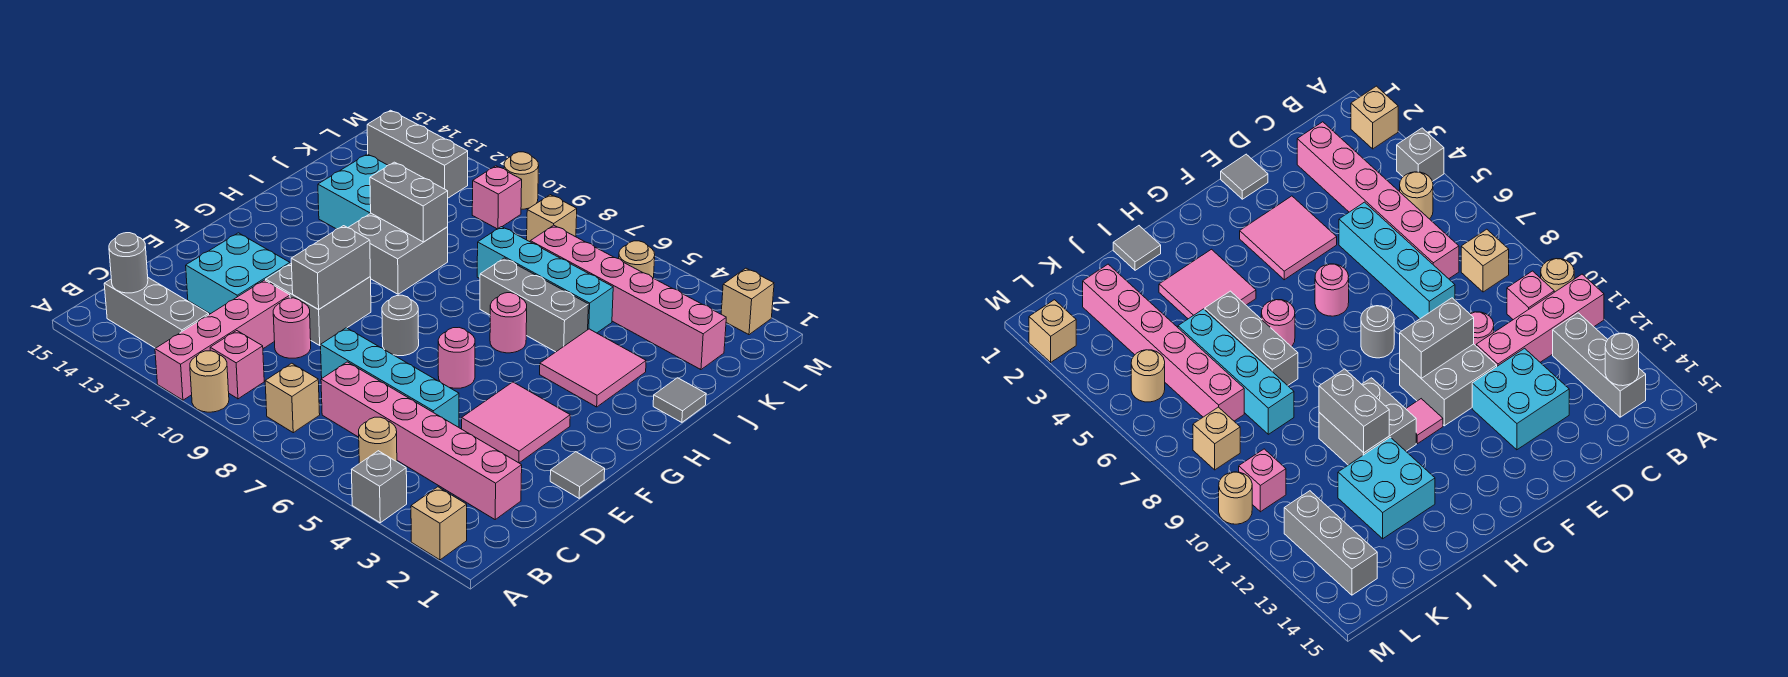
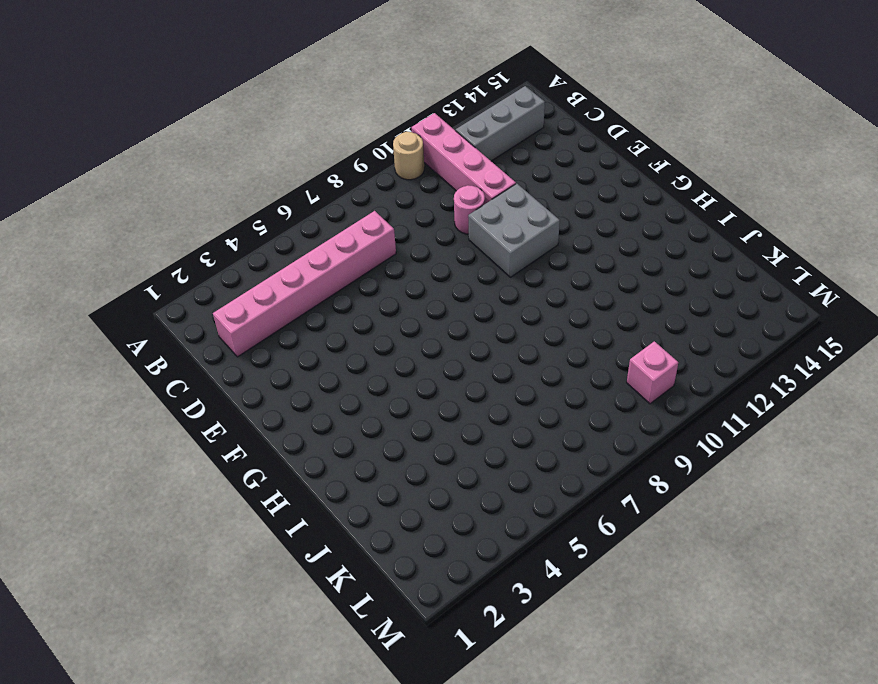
none -> tan 1x1 brick [411,487,467,560]
none -> grey 1x1 brick [351,451,407,523]
none -> tan 1x1 round brick [359,417,397,464]
none -> tan 1x1 brick [265,363,320,433]

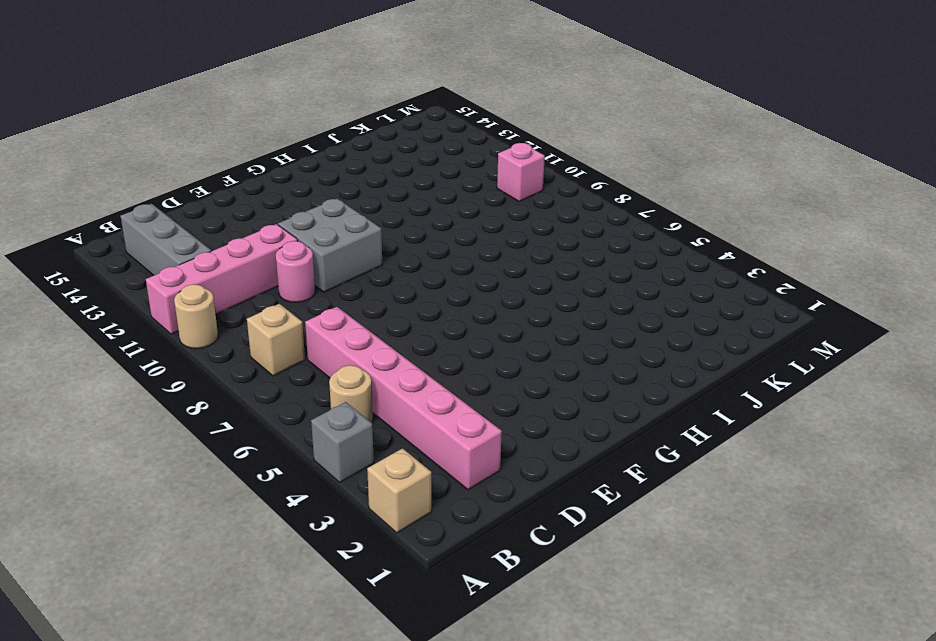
none -> pink 1x1 brick [210,331,264,399]
none -> cyan 1x4 brick [321,328,459,427]
none -> cyan 2x2 brick [186,233,290,314]
none -> grey 1x1 tile [550,452,605,498]

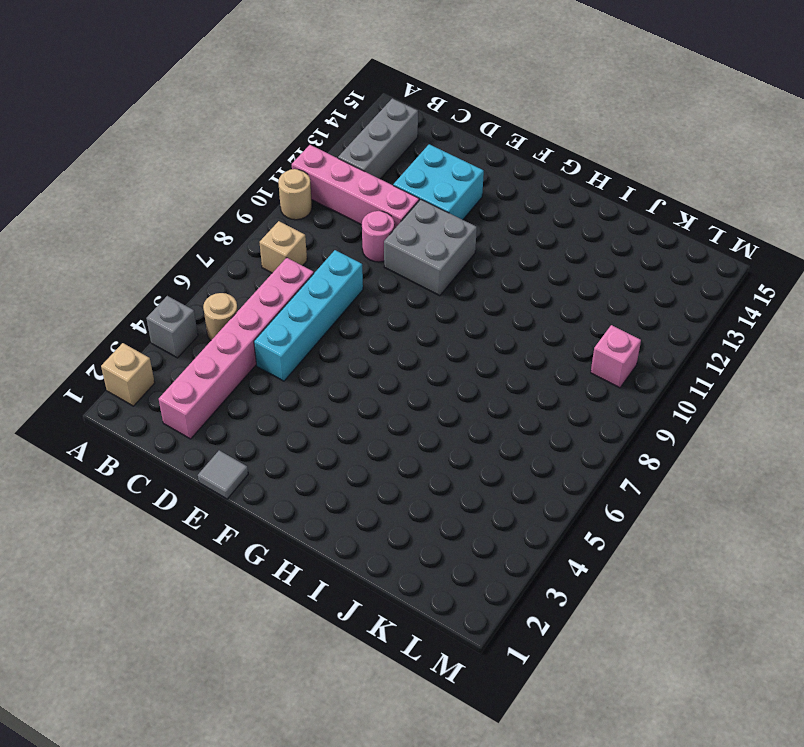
none -> pink 1x1 brick [210,331,264,399]
none -> pink 2x2 tile [462,382,570,463]
none -> pink 1x1 round brick [438,328,475,388]
none -> grey 1x1 round brick [382,295,419,356]

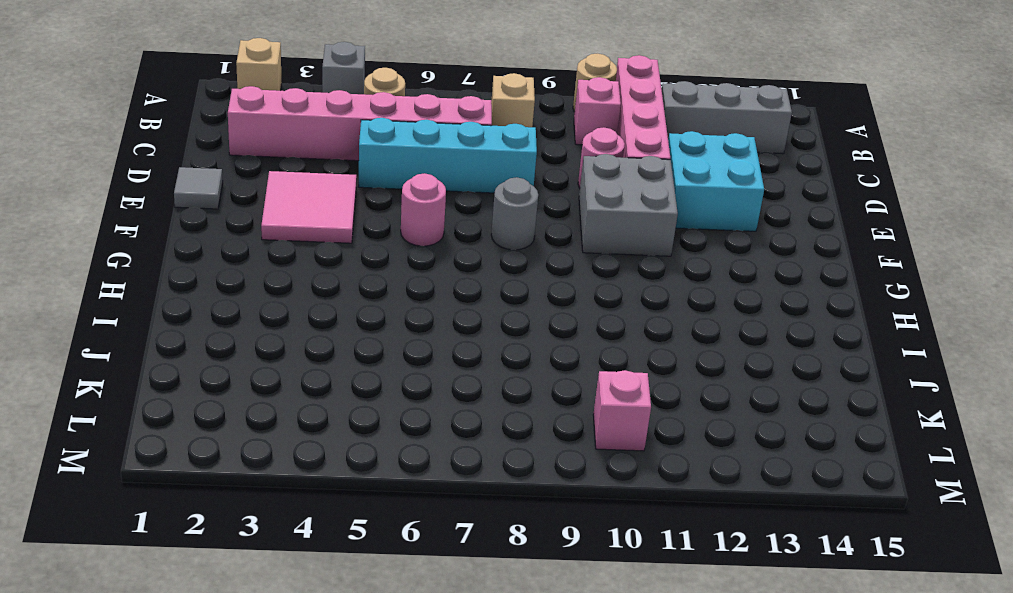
none -> pink 1x1 tile [1406,399,1443,444]
none -> pink 2x2 tile [540,329,646,407]
none -> pink 1x1 round brick [490,293,527,353]
none -> grey 2x2 brick [348,213,448,294]

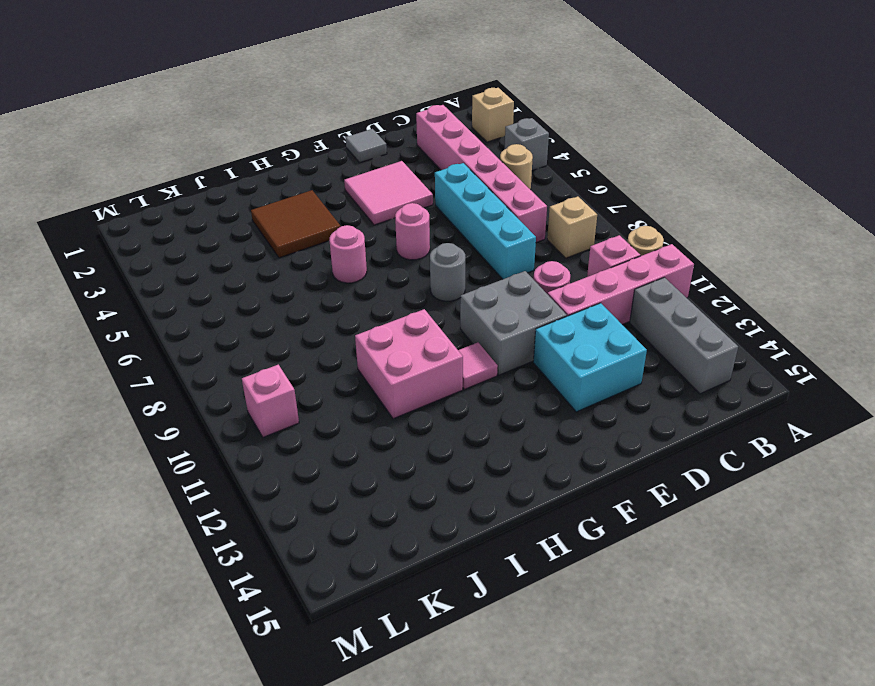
brown 2x2 tile [251,190,341,258] -> pink 2x2 tile [540,329,646,407]
pink 2x2 brick [355,309,463,419] -> grey 2x2 brick [348,213,448,294]
none -> grey 1x1 tile [653,378,706,422]
none -> grey 1x3 brick [480,258,588,352]
none -> cyan 2x2 brick [318,154,388,229]
none -> cyan 1x4 brick [477,227,613,333]

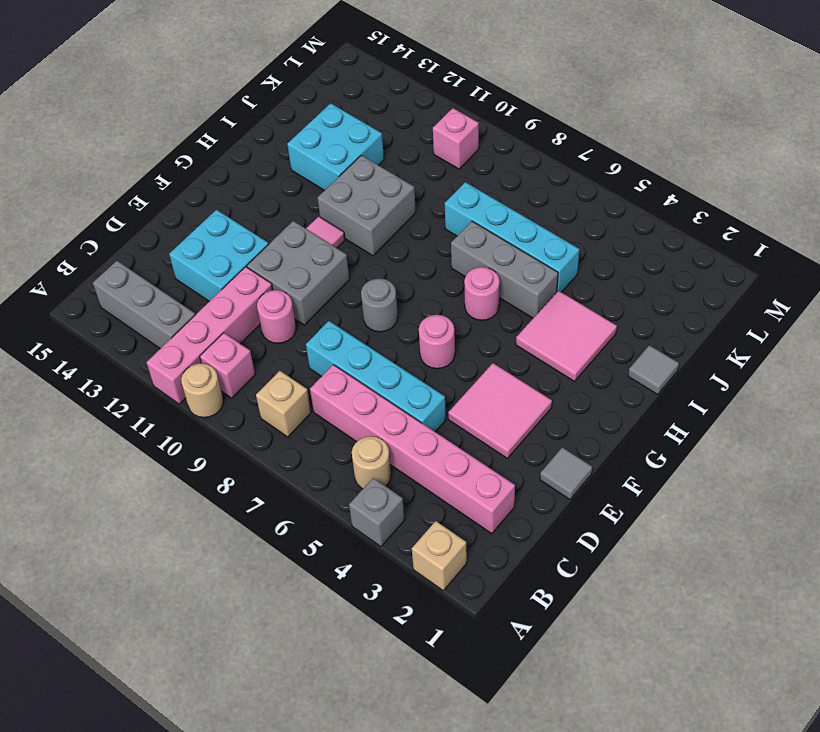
none -> pink 1x6 brick [530,225,726,370]
none -> tan 1x1 round brick [619,241,655,278]
none -> tan 1x1 brick [527,195,577,242]
none -> grey 1x3 brick [367,110,468,198]

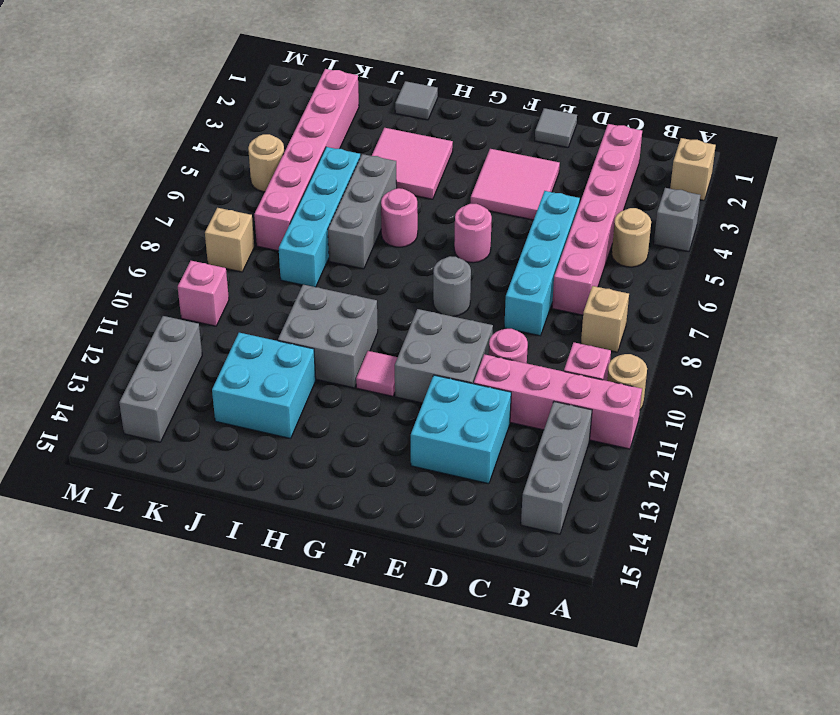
none -> tan 1x1 brick [721,268,774,335]
none -> tan 1x1 round brick [504,152,539,209]
none -> grey 1x1 round brick [109,233,148,293]
none -> grey 1x2 brick [291,226,370,310]

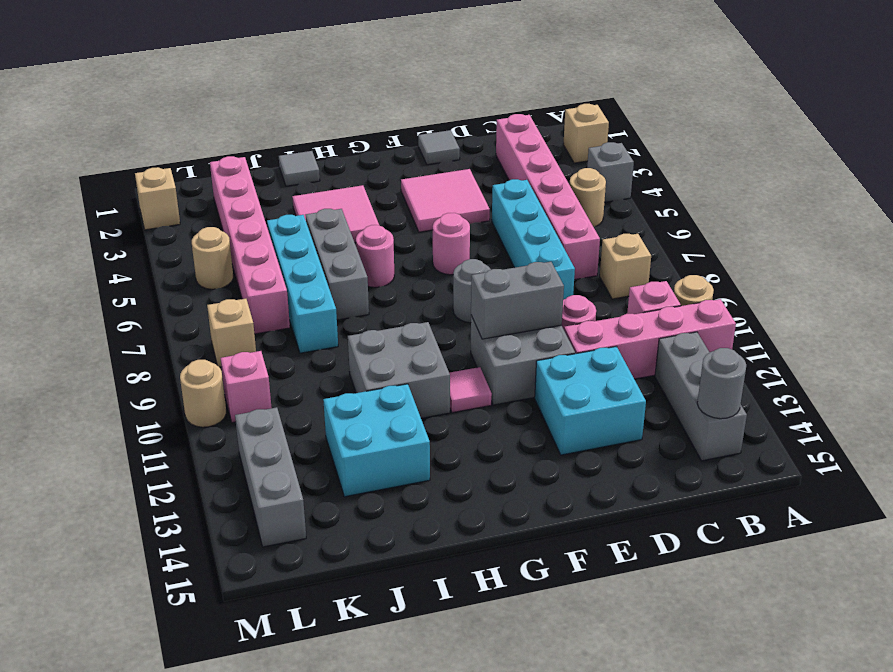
none -> grey 1x2 brick [370,162,448,242]

